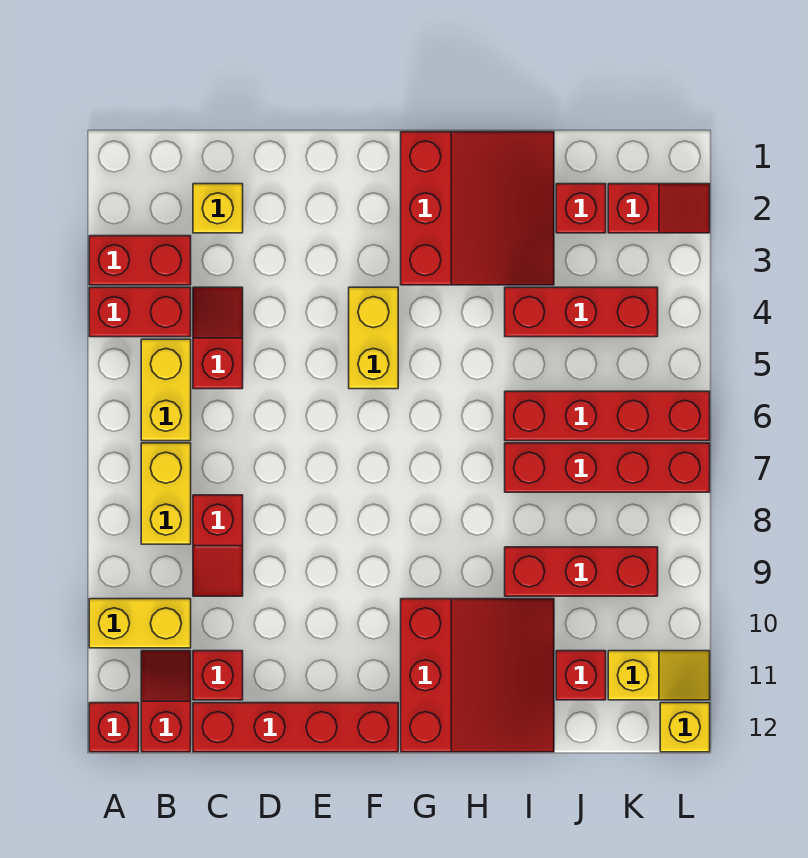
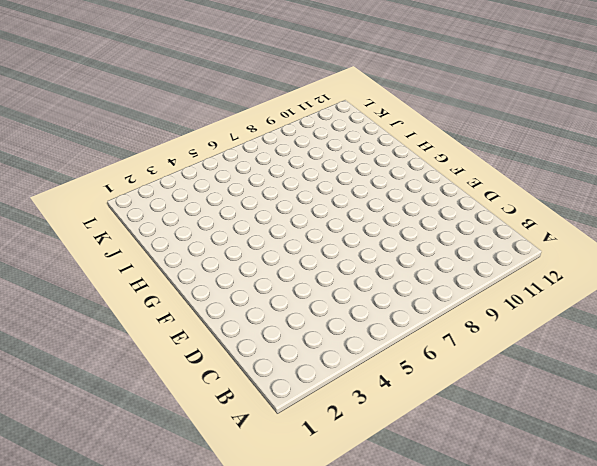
none -> red 1x2 brick [89,236,191,285]
none -> red 1x2 brick [89,287,191,337]
none -> yellow 1x2 brick [89,599,191,648]

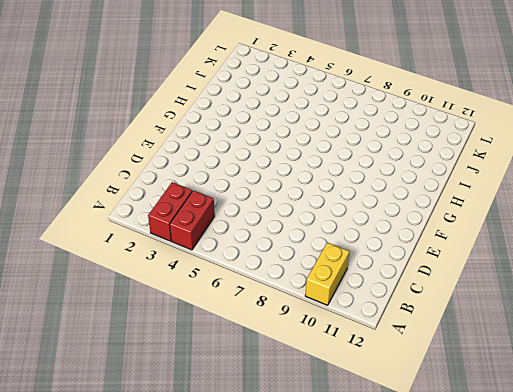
none -> red 1x1 brick [89,703,139,752]
none -> yellow 1x2 brick [141,339,191,441]
none -> yellow 1x2 brick [141,443,191,544]

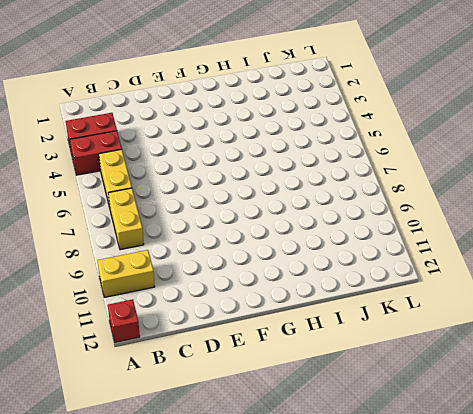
none -> red 1x2 slope [141,651,191,752]
none -> yellow 1x1 brick [193,184,243,233]
none -> red 1x2 slope [193,287,243,389]

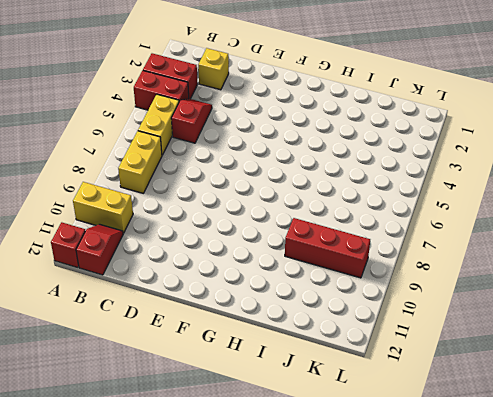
none -> red 1x2 slope [193,495,243,596]
none -> red 1x1 brick [193,651,243,700]
none -> red 1x4 brick [193,703,398,752]

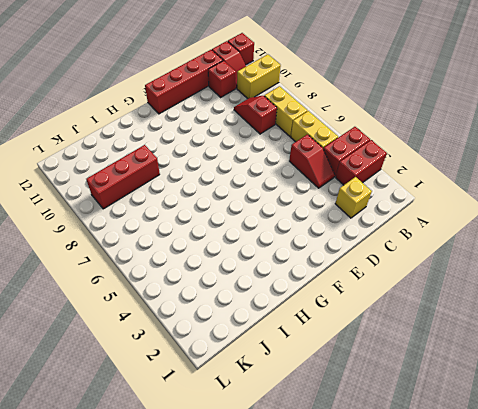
none -> yellow 1x2 brick [349,287,398,389]
none -> red 3x3 slope [401,132,554,285]
none -> red 3x3 slope [401,599,554,752]

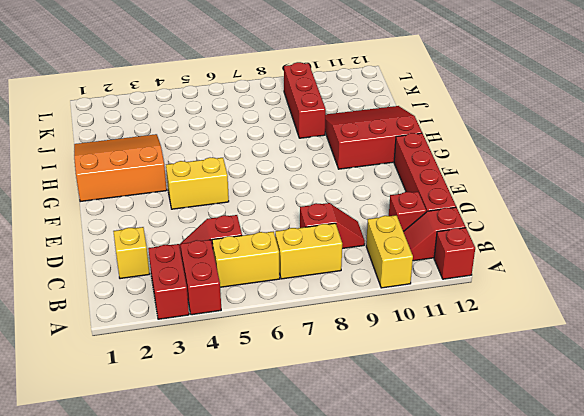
orange 3x3 slope [74,134,167,202] -> red 3x3 slope [401,132,554,285]
none -> red 1x3 brick [505,287,658,337]
none -> red 1x4 brick [505,391,710,441]
none -> red 1x4 brick [505,443,710,492]

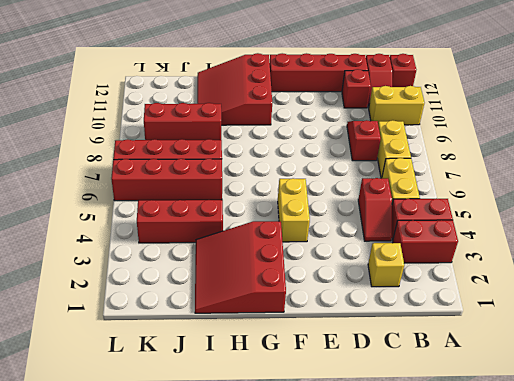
none -> red 1x1 brick [556,184,606,233]
none -> red 1x1 brick [556,651,606,700]
none -> red 1x2 slope [608,184,710,233]

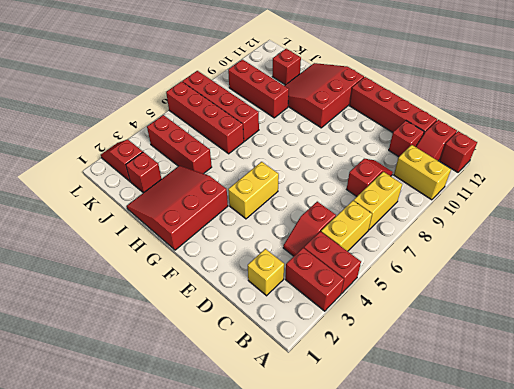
none -> yellow 1x2 slope [608,651,710,700]
none -> yellow 1x1 brick [660,703,710,752]

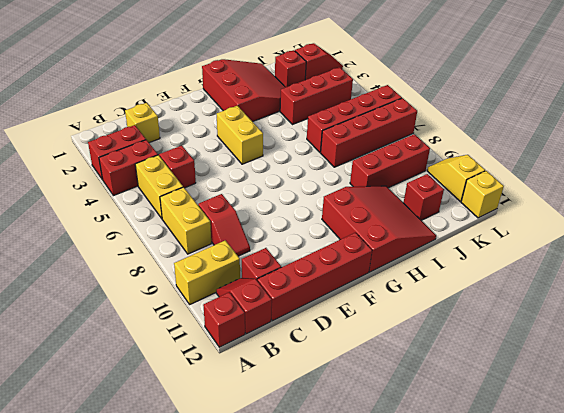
yellow 1x2 slope [427,155,485,201] -> yellow 1x2 slope turned to [608,651,710,700]

